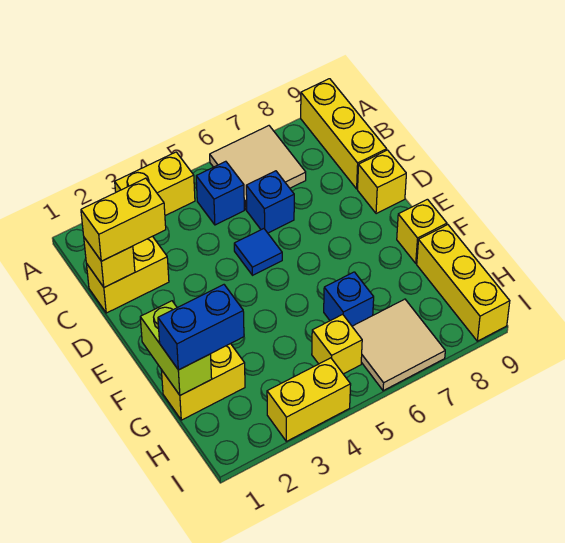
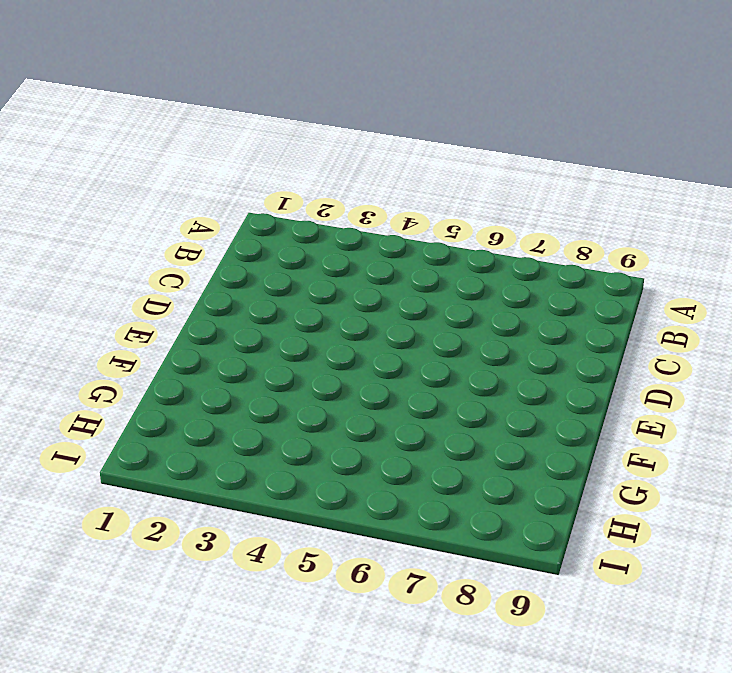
none -> yellow 1x2 brick [115,152,195,216]
none -> tan 2x2 tile [210,126,306,210]
none -> yellow 1x3 brick [301,79,387,189]

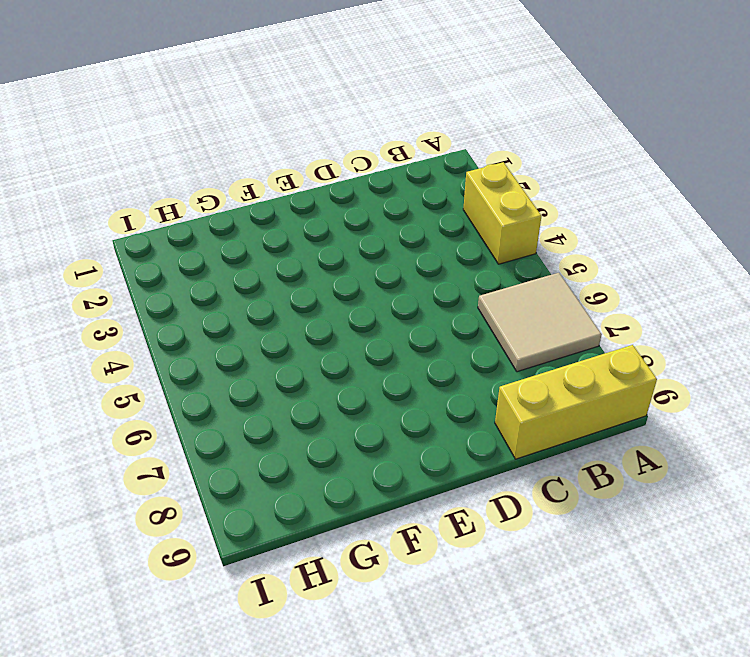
none -> blue 1x1 brick [196,161,244,225]
none -> yellow 1x2 brick [86,236,169,313]
none -> blue 1x1 brick [246,171,294,233]

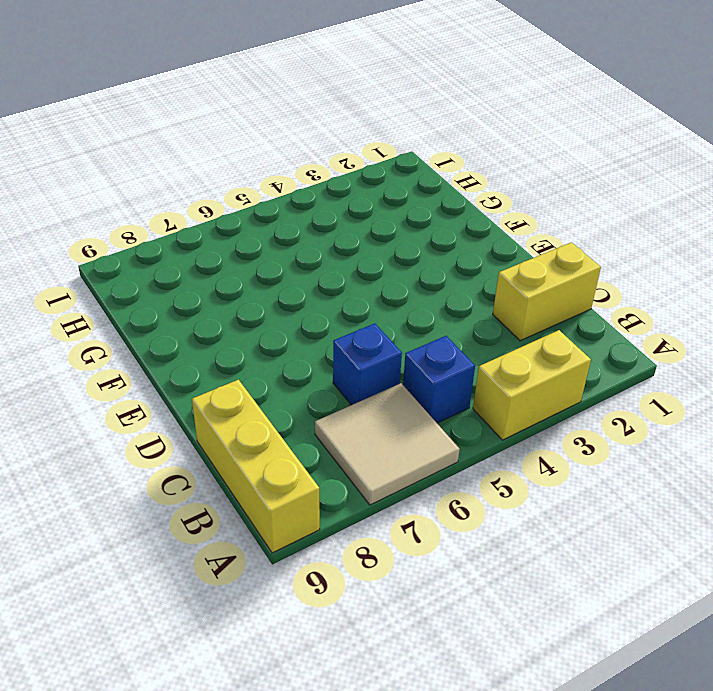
none -> blue 1x1 tile [234,229,282,275]
none -> yellow 1x1 brick [358,150,406,214]
none -> yellow 1x1 brick [397,199,447,264]

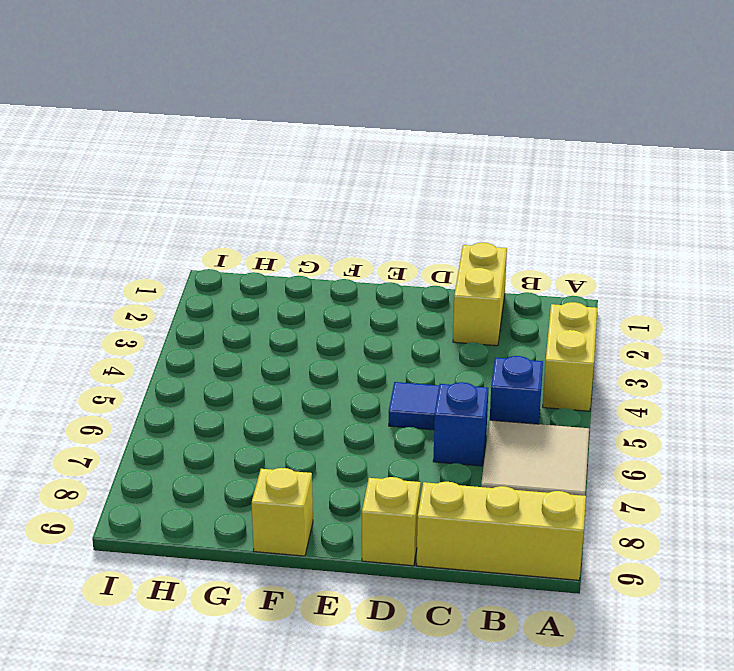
none -> yellow 1x2 brick [161,344,245,420]
none -> blue 1x1 brick [324,272,374,326]
none -> yellow 1x3 brick [417,225,510,341]

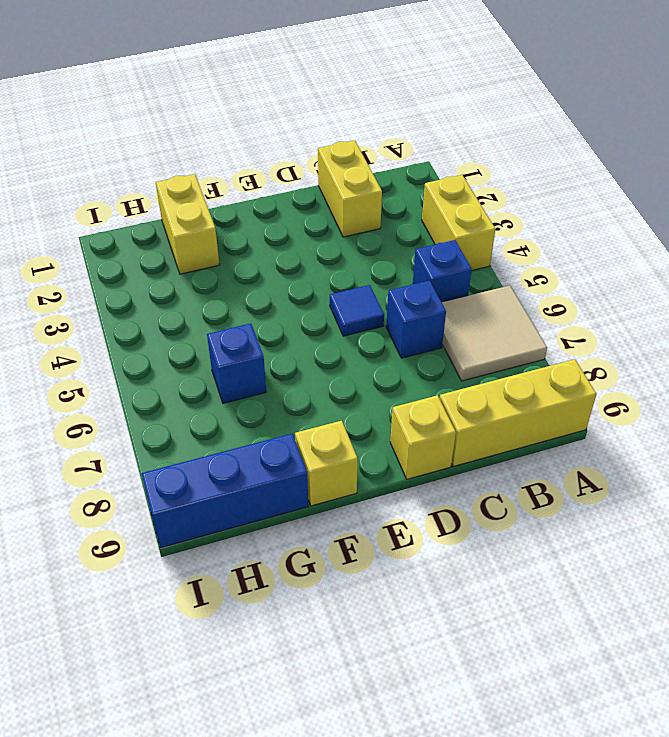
blue 1x3 brick [142,434,308,548] -> yellow 1x3 brick [417,225,510,341]
none -> yellow 1x1 brick [312,314,362,374]
none -> tan 2x2 tile [352,299,445,391]
none -> yellow 1x2 brick [267,358,351,441]

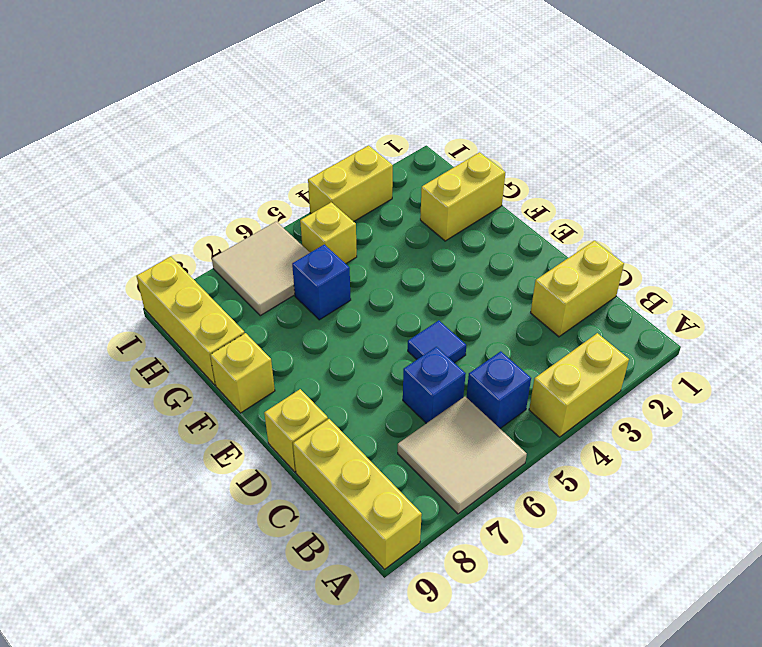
none -> yellow 1x1 brick [84,238,135,287]
none -> lime 1x2 brick [140,301,212,395]
none -> yellow 1x2 brick [81,178,166,261]

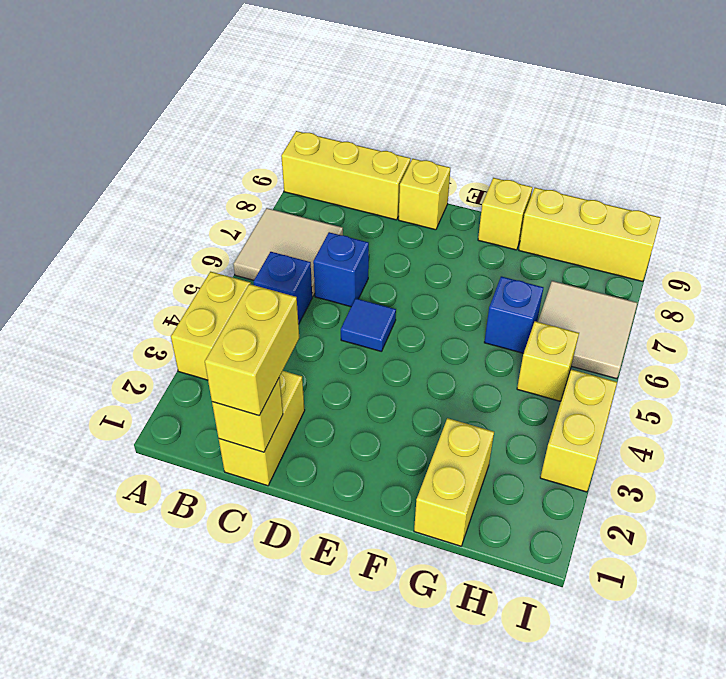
none -> lime 1x2 brick [140,301,212,395]
none -> blue 1x2 brick [158,285,244,370]

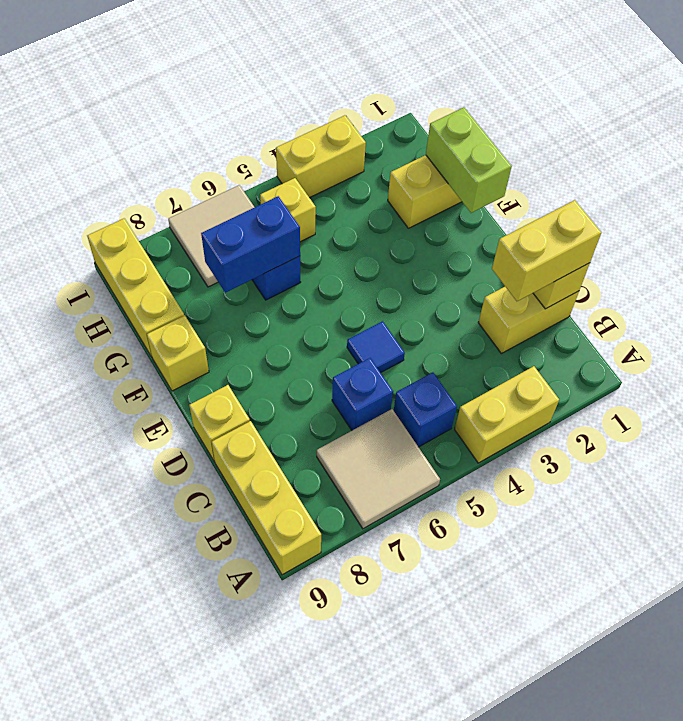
blue 1x2 brick [201,196,300,293] -> blue 1x2 brick moved to [158,285,244,370]

